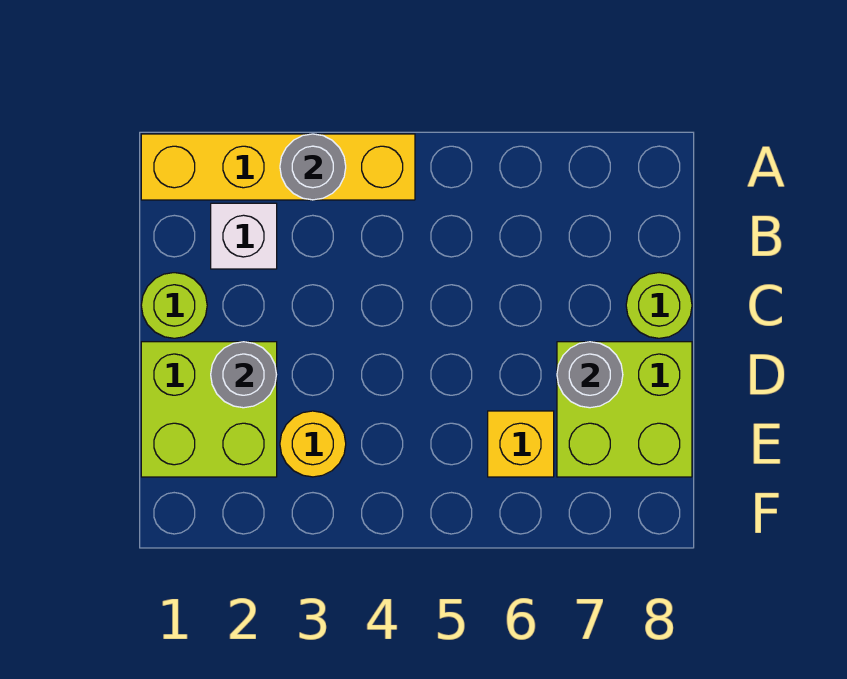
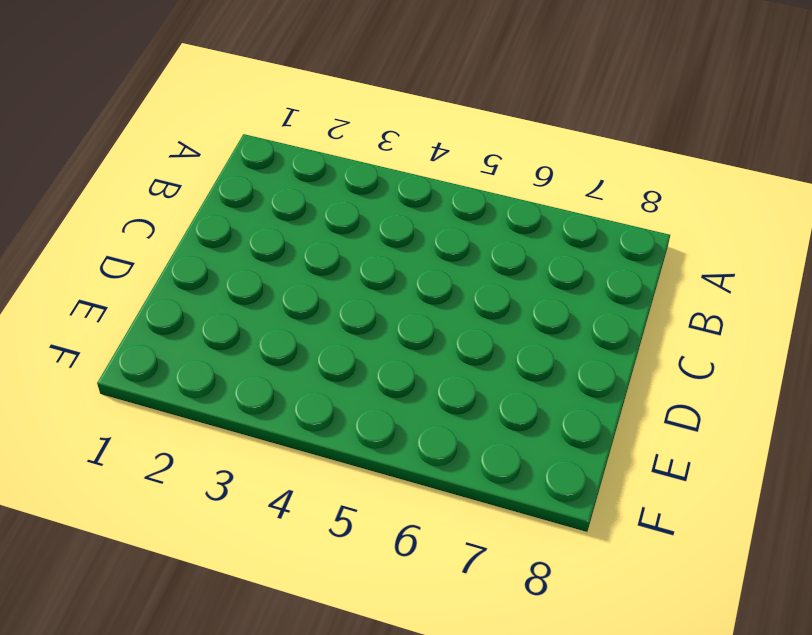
none -> yellow 1x4 brick [141,134,415,200]
none -> white 1x1 brick [211,203,277,269]

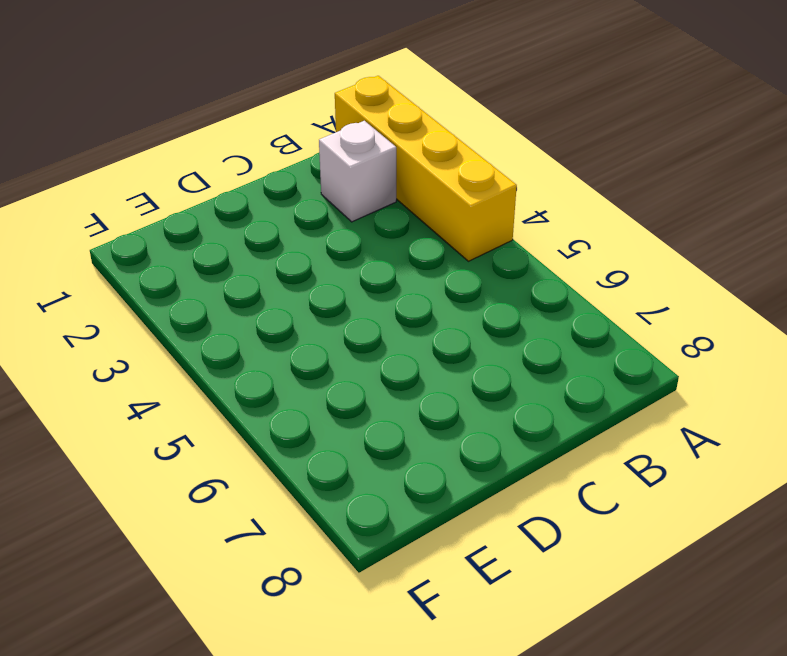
none -> lime 1x1 round brick [141,273,207,338]
none -> lime 1x1 round brick [626,273,692,338]

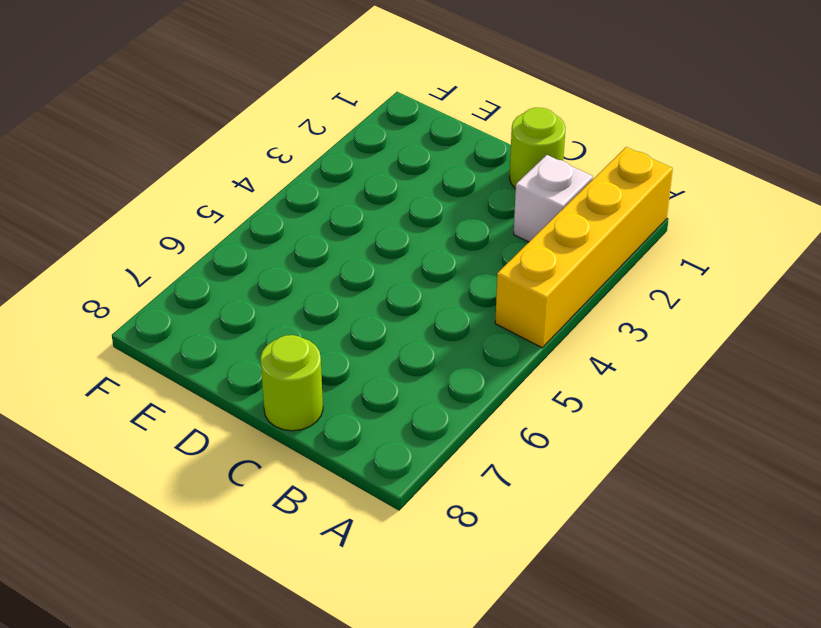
none -> lime 2x2 brick [141,342,277,477]
none -> lime 2x2 brick [557,342,692,477]

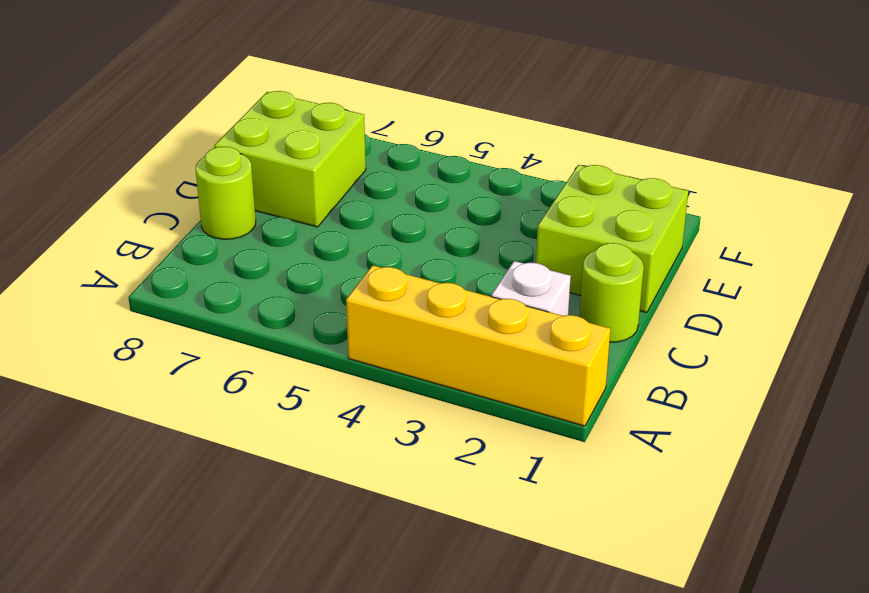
none -> yellow 1x1 round brick [280,411,346,477]
none -> yellow 1x1 brick [488,411,554,477]

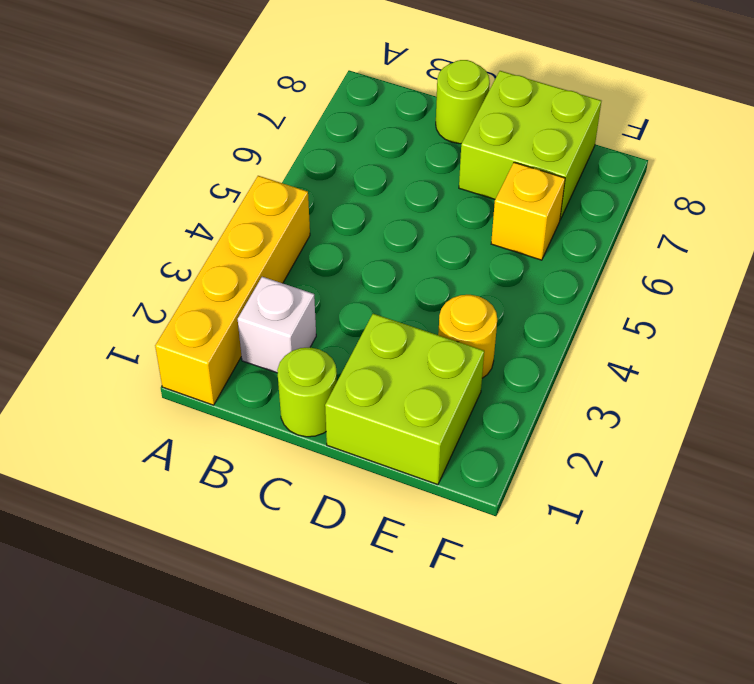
none -> grey 1x1 round brick [280,134,346,200]
none -> grey 1x1 round brick [211,342,277,408]

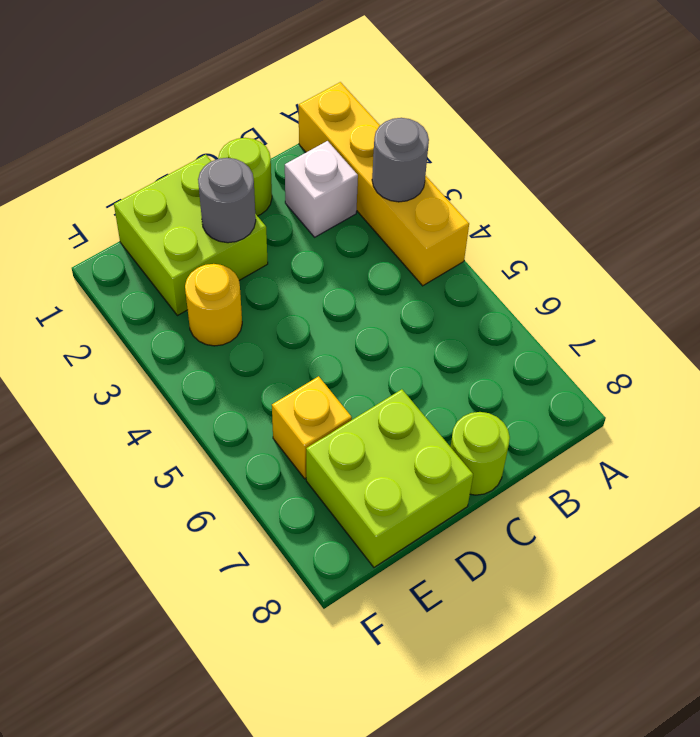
none -> grey 1x1 round brick [557,342,623,408]

